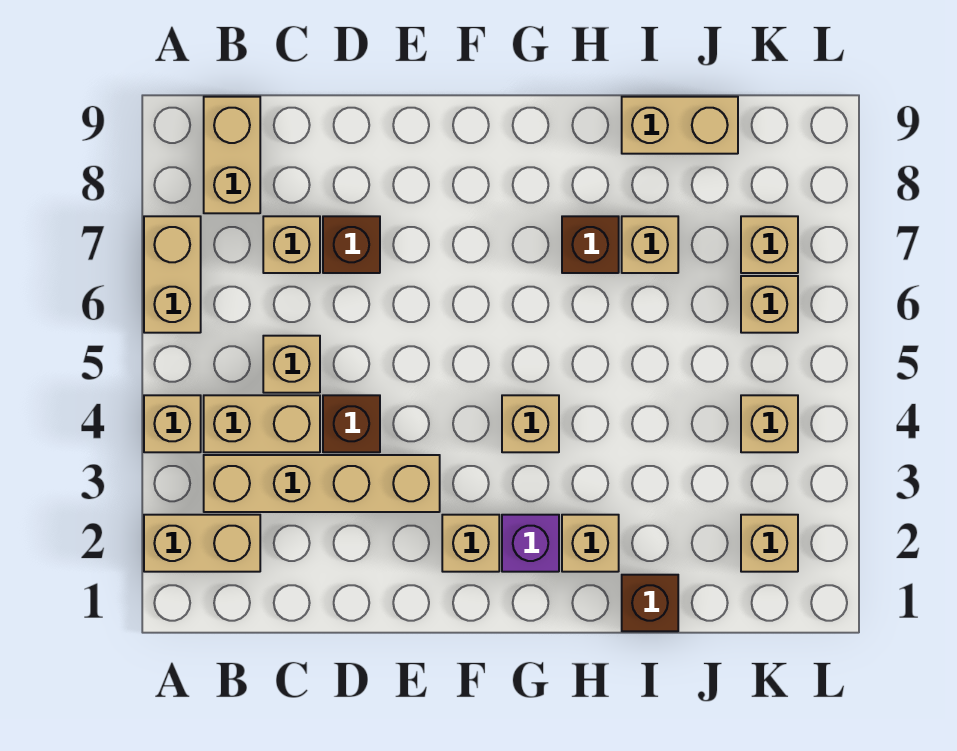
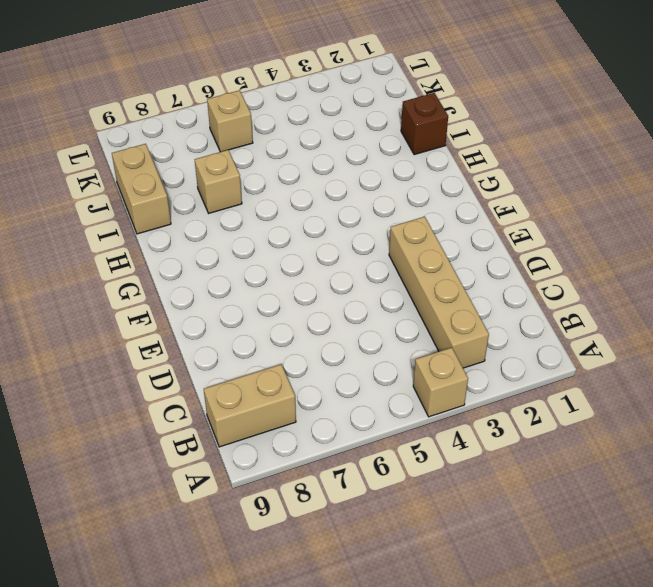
none -> tan 1x2 brick [144,515,260,572]
none -> tan 1x2 brick [144,216,201,333]
none -> tan 1x2 brick [204,395,320,452]

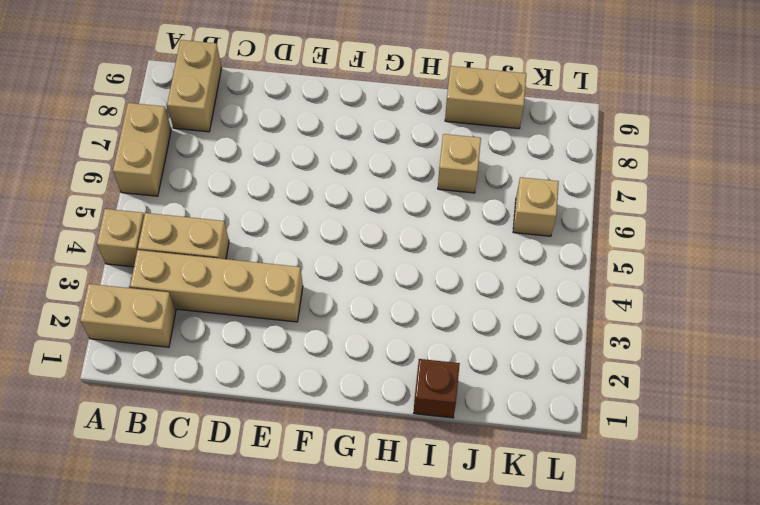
none -> tan 1x1 brick [263,336,320,393]
none -> tan 1x1 brick [263,216,320,273]
none -> brown 1x1 brick [323,395,380,452]

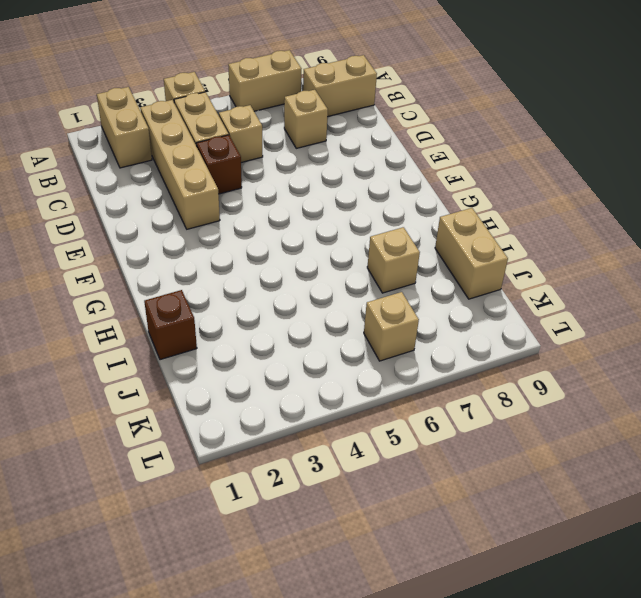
none -> brown 1x1 brick [323,216,380,273]
none -> tan 1x1 brick [442,515,499,572]
none -> purple 1x1 brick [502,515,559,572]

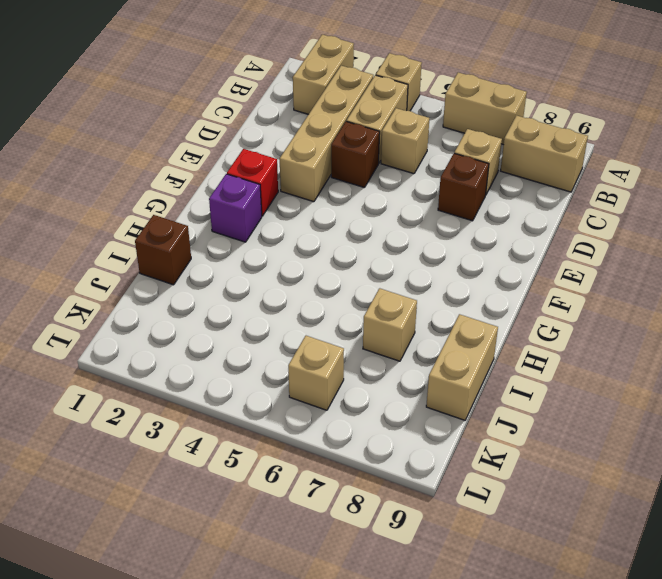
red 1x1 brick [227,149,278,216] -> tan 1x1 brick [442,515,499,572]
none -> tan 1x1 brick [502,395,559,452]
none -> tan 1x1 brick [562,515,619,572]
none -> brown 1x1 brick [562,216,619,273]

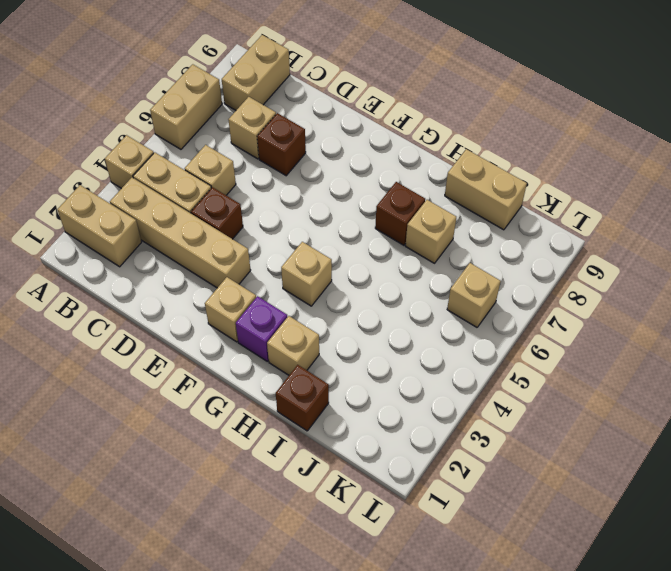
none -> tan 1x1 brick [741,515,798,572]
none -> tan 1x1 brick [741,395,798,452]
none -> tan 1x1 brick [741,216,798,273]

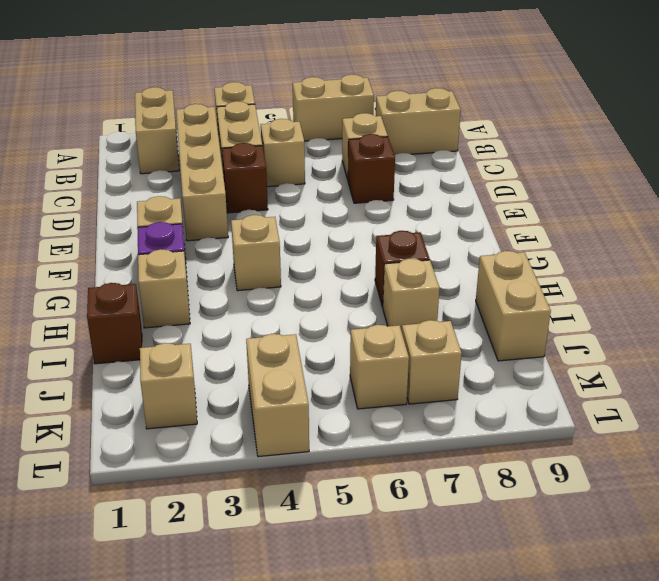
tan 1x2 brick [246,334,309,457] -> tan 1x1 brick [741,395,798,452]

